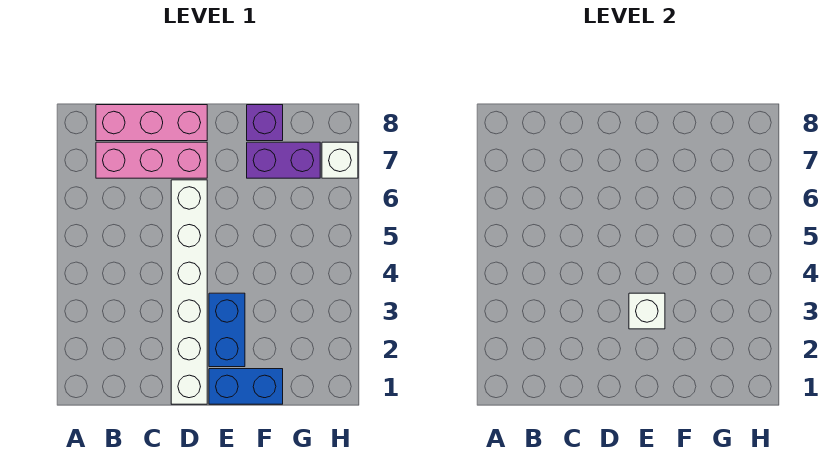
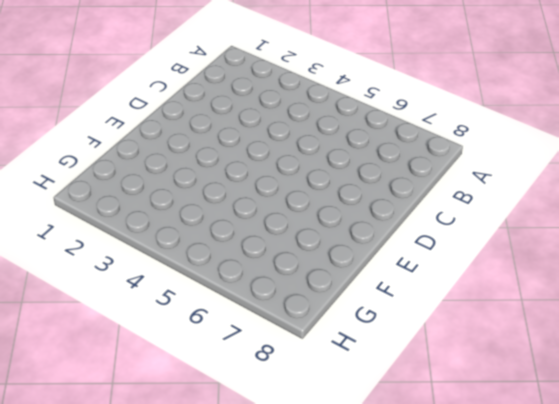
none -> pink 1x3 brick [96,142,207,178]
none -> pink 1x3 brick [96,105,207,141]

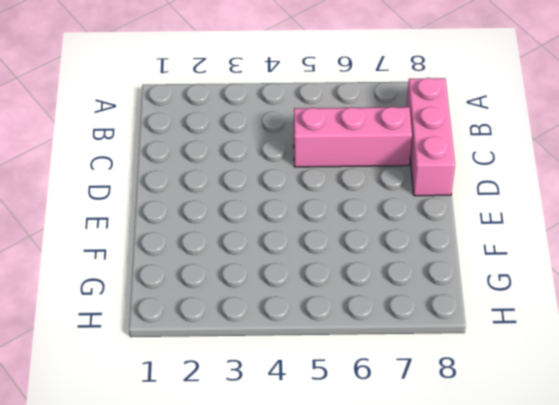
pink 1x3 brick [294,107,412,167] -> pink 1x3 brick turned to [96,142,207,178]
none -> white 1x6 brick [171,180,207,404]
none -> blue 1x2 brick [209,369,283,404]

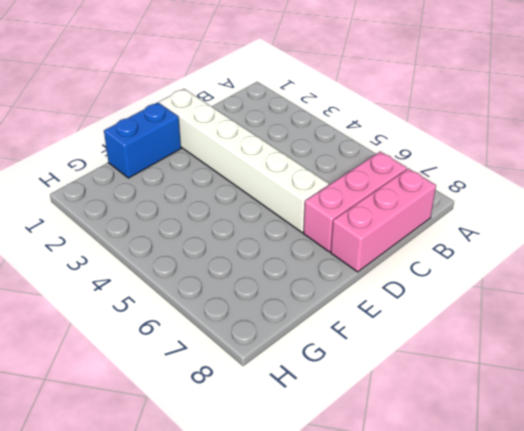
none -> blue 1x2 brick [209,293,245,367]
none -> purple 1x2 brick [247,142,320,178]

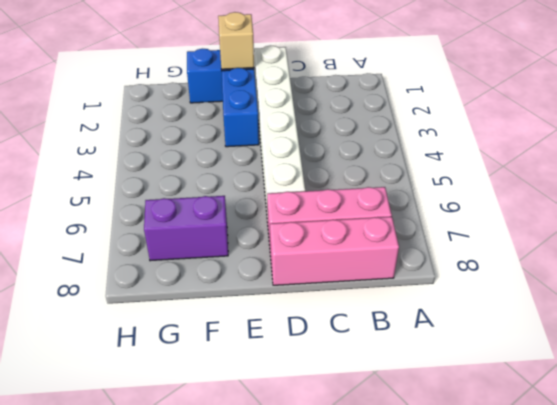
tan 1x1 brick [218,12,254,69] -> none
none -> purple 1x1 brick [247,105,283,141]
none -> white 1x1 brick [322,142,358,178]

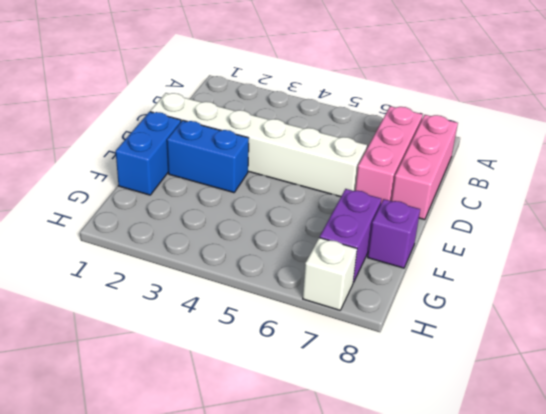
none -> white 1x1 brick [629,293,665,329]

